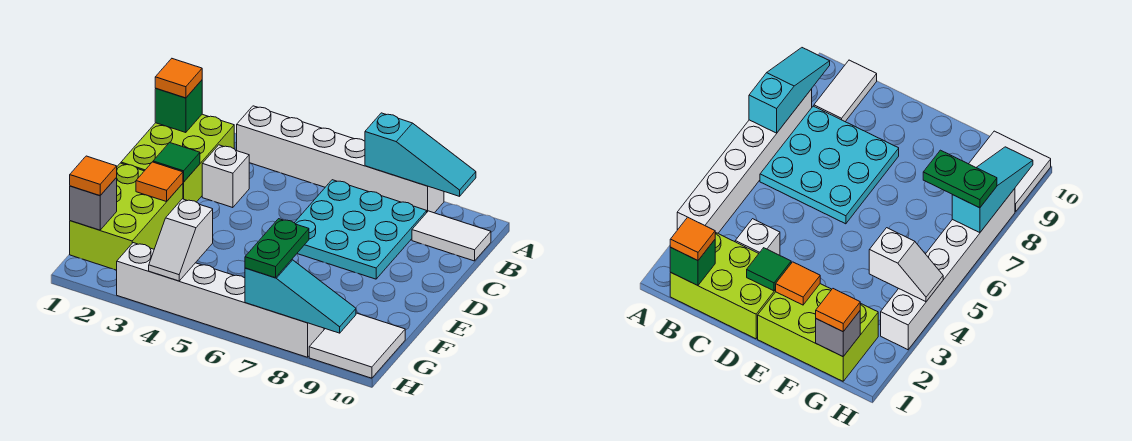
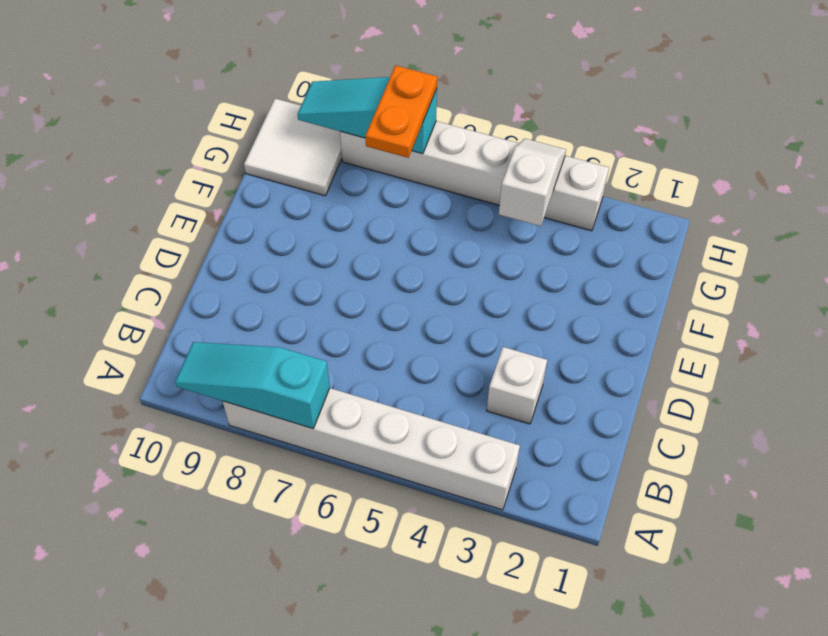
orange 1x2 plate [365,65,437,158] -> green 1x2 plate [245,219,309,278]
none -> lime 2x3 brick [121,114,234,202]
none -> cyan 3x3 plate [295,180,427,279]
none -> white 1x2 tile [412,211,491,261]

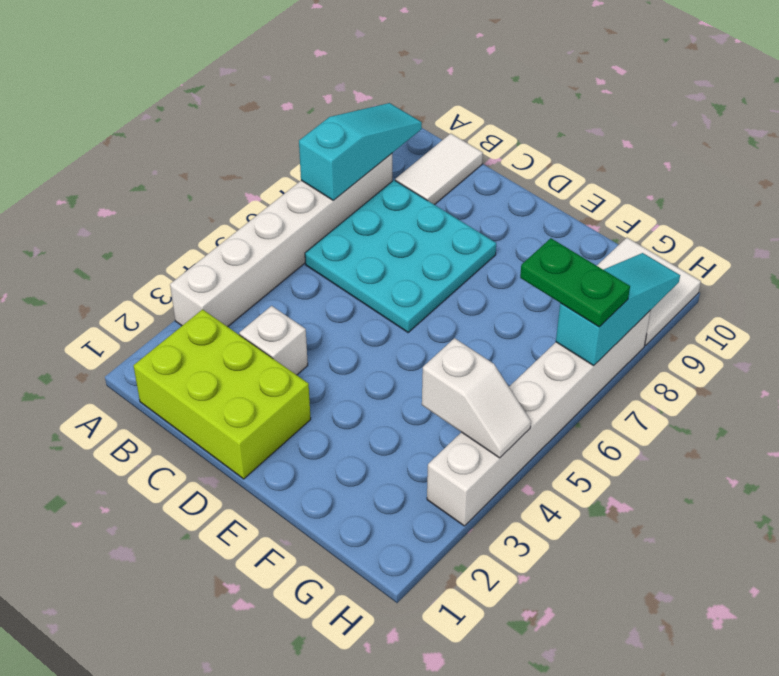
none -> lime 2x3 brick [70,163,183,270]
none -> green 1x1 brick [155,80,202,133]
none -> green 1x1 tile [153,142,200,182]

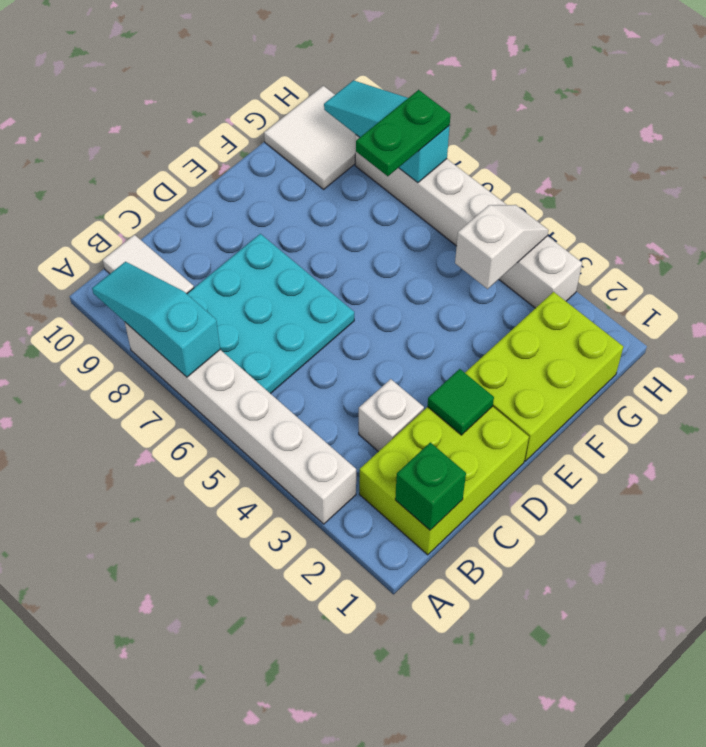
none -> orange 1x1 tile [136,162,183,202]
none -> grey 1x1 brick [70,178,117,230]
none -> orange 1x1 tile [155,59,202,98]

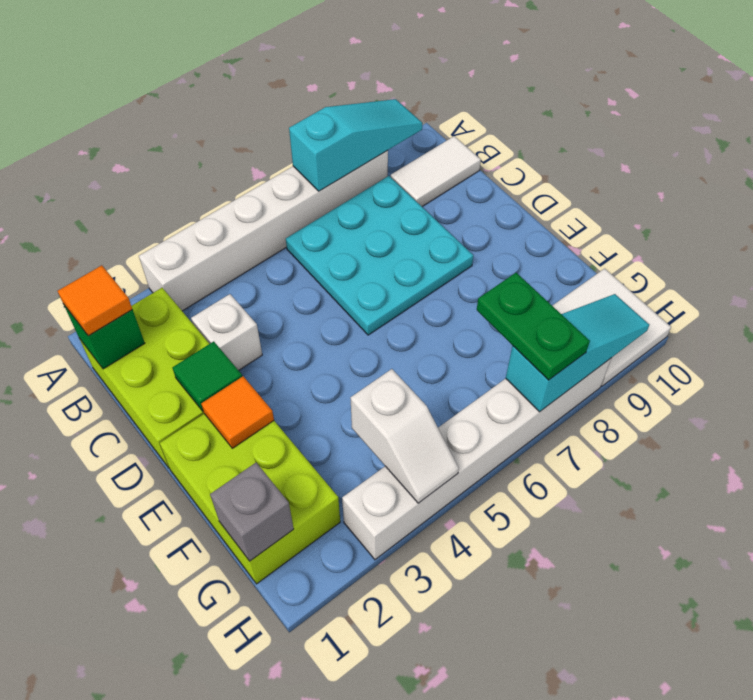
none -> orange 1x1 tile [70,156,117,196]

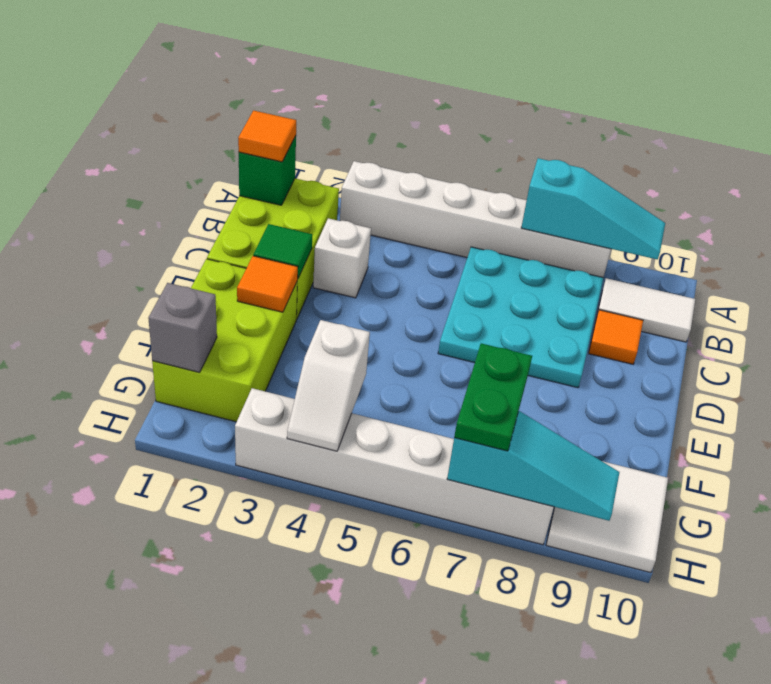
orange 1x1 tile [589,310,643,364] -> orange 1x1 tile moved to [70,156,117,196]

